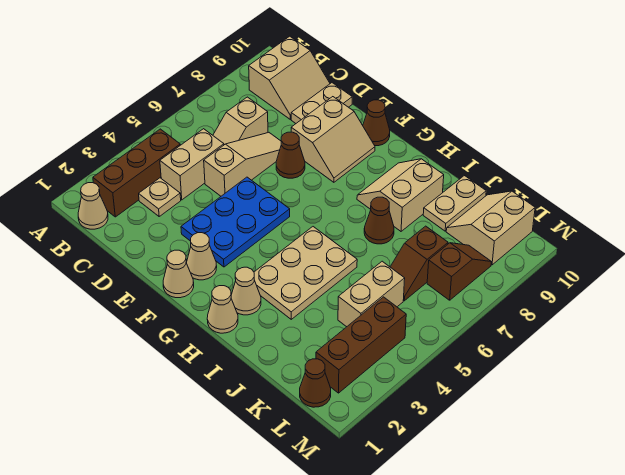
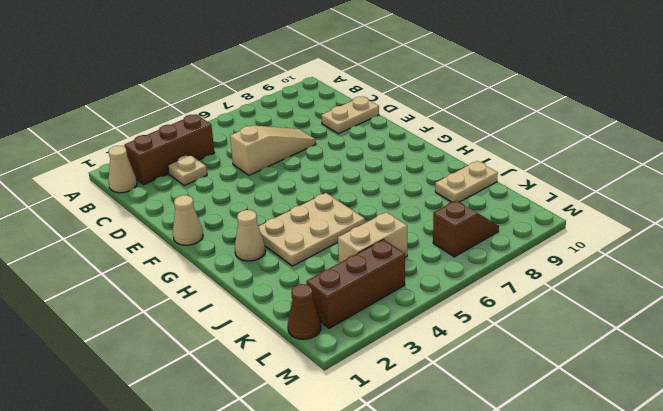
none -> tan 2x2 slope [249,36,330,119]
none -> tan 1x2 brick [160,129,224,200]
none -> tan 1x2 slope [213,97,268,145]

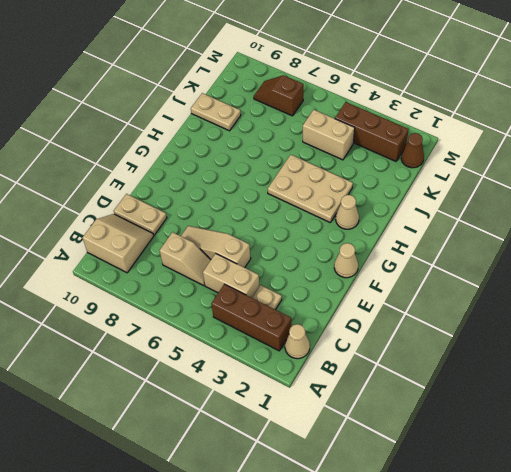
none -> blue 2x3 plate [181,177,290,267]
none -> brown 1x1 cone [276,132,305,178]
none -> tan 2x2 slope [291,97,375,182]

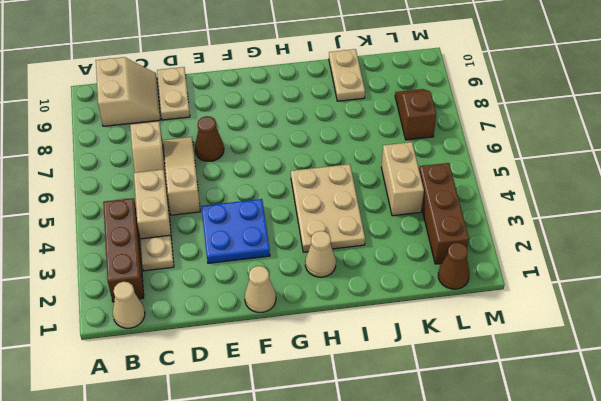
blue 2x2 plate [201,199,270,263] -> blue 2x3 plate [181,177,290,267]
none -> tan 2x2 slope [291,97,375,182]
none -> tan 1x1 cone [187,233,217,280]
none -> brown 1x1 cone [363,100,390,146]

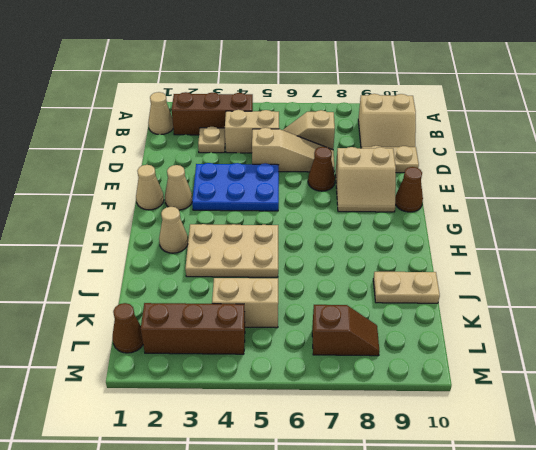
none -> tan 1x1 cone [207,286,238,333]
none -> tan 2x2 slope [357,159,444,231]
none -> brown 1x1 cone [364,197,394,244]

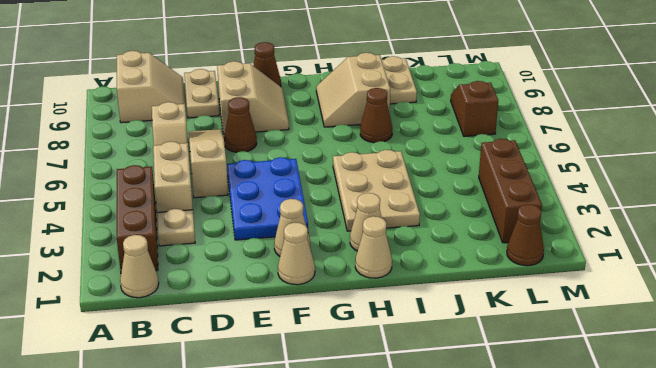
none -> tan 1x2 brick [338,261,405,327]
none -> brown 1x2 slope [390,226,448,301]
none -> tan 2x2 slope [446,191,535,265]

